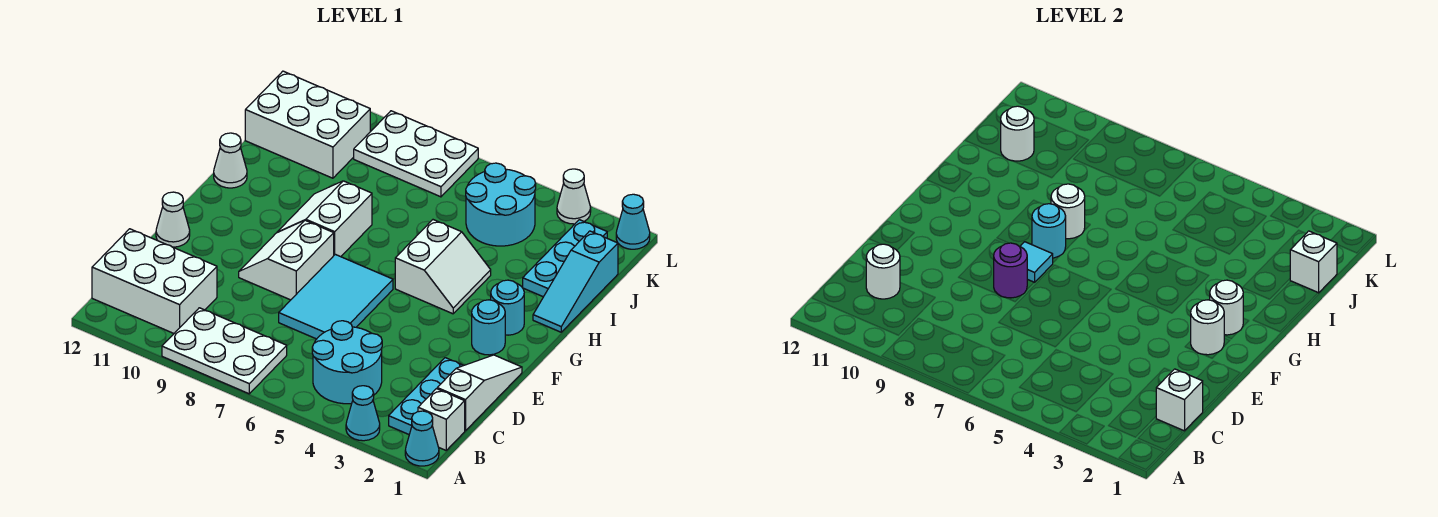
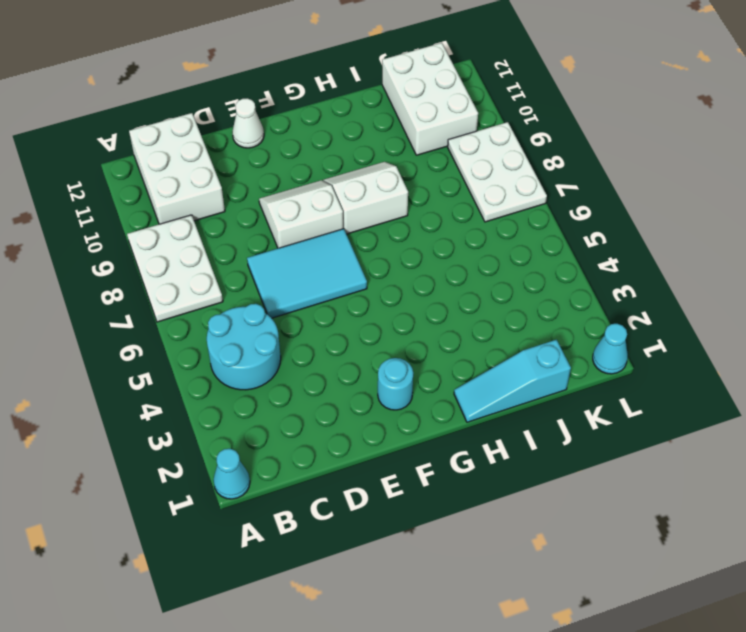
none -> cyan 1x1 cone [346,386,380,441]
none -> white 1x1 brick [418,389,465,450]
none -> cyan 1x3 plate [389,358,463,434]
none -> white 1x3 slope [437,355,522,431]

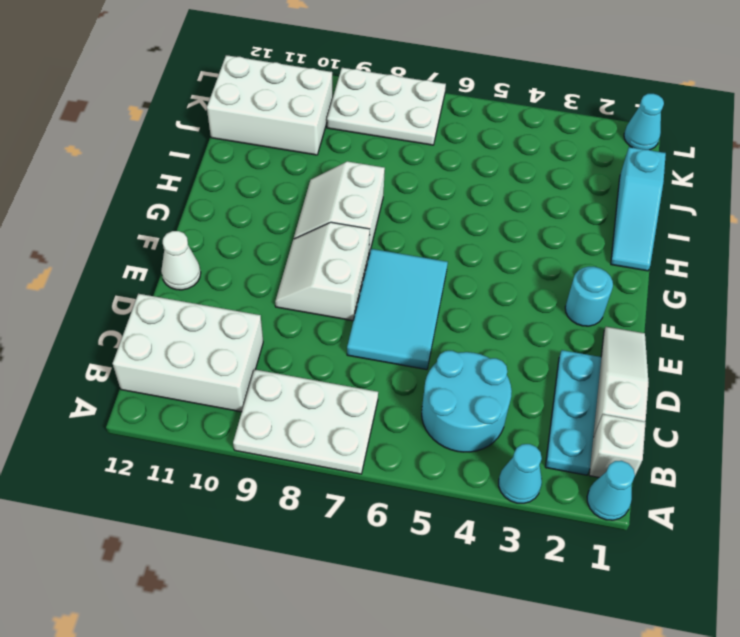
none -> cyan 1x1 round brick [491,280,524,335]
none -> white 2x2 slope [395,220,491,314]
none -> white 1x1 cone [214,133,247,188]
none -> cyan 1x3 plate [523,220,607,297]

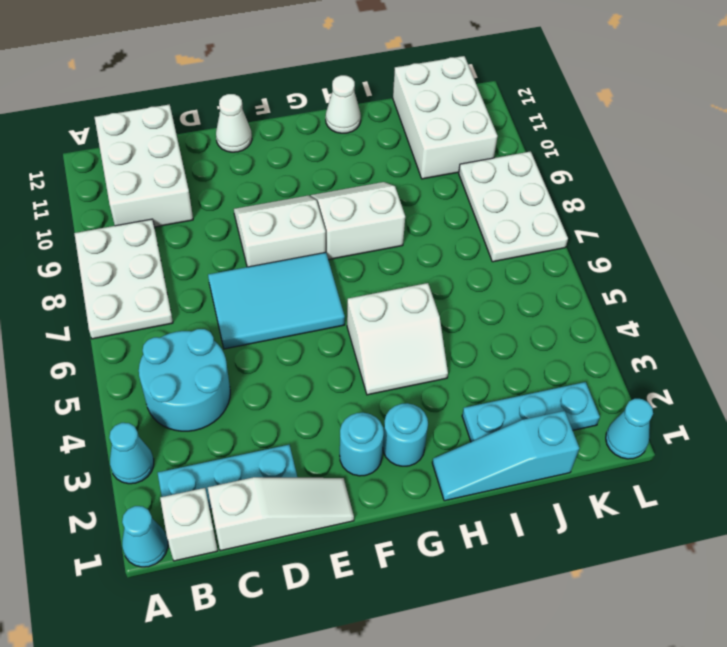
none -> cyan 2x2 round brick [466,163,536,246]
none -> white 1x1 cone [557,169,591,224]
none -> white 1x1 brick [1156,369,1203,431]
none -> white 1x1 round brick [866,244,900,299]

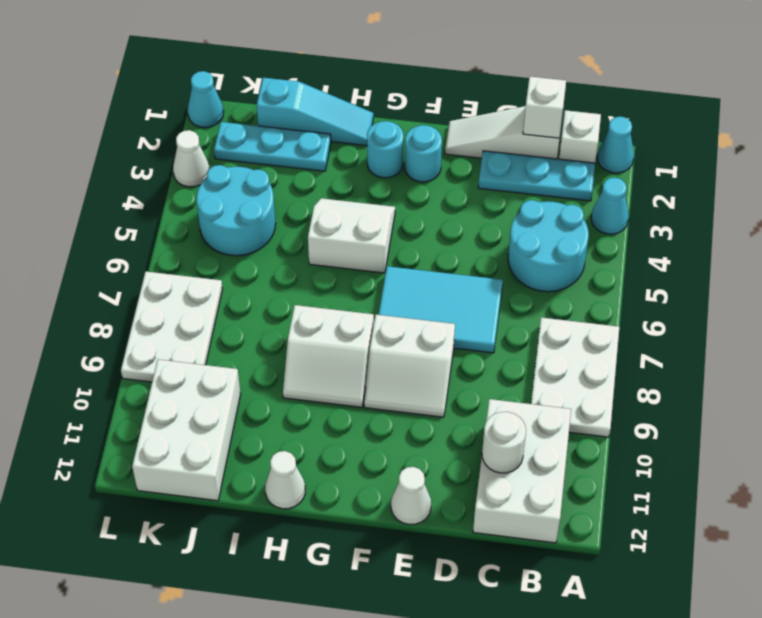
none -> purple 1x1 round brick [994,243,1027,298]
none -> white 1x1 round brick [1191,300,1224,355]
none -> cyan 1x1 tile [1020,242,1053,283]
none -> white 1x1 round brick [1210,280,1243,335]

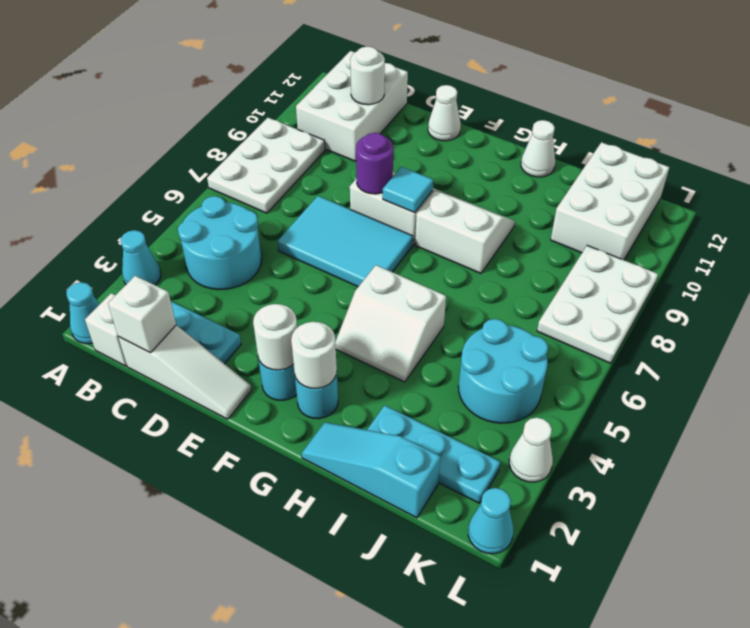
none -> cyan 1x1 round brick [1032,204,1066,258]
none -> white 1x1 round brick [1051,184,1085,239]
none -> white 1x1 brick [1290,231,1337,293]
none -> white 1x1 round brick [1001,106,1034,161]

